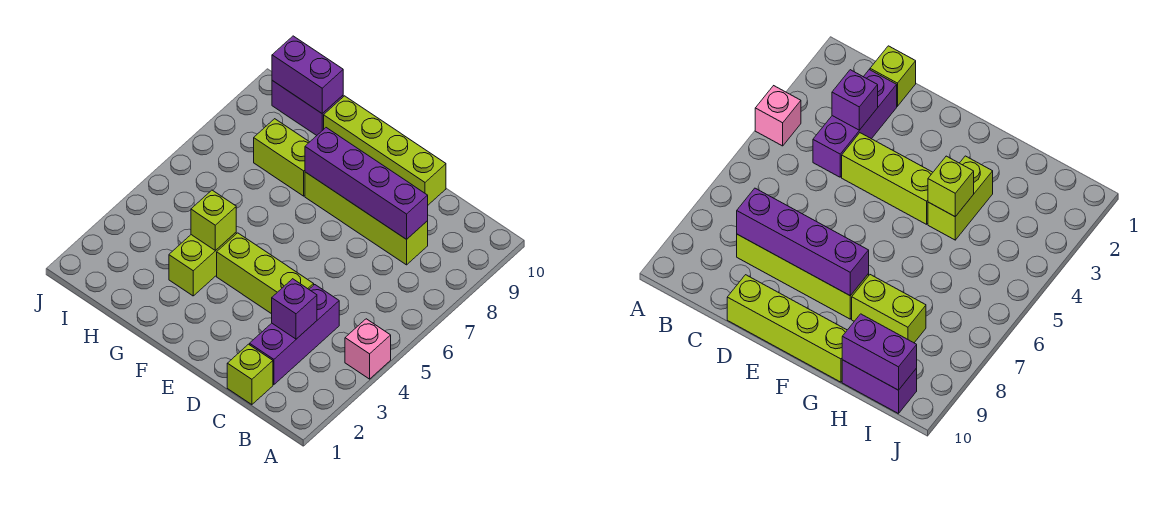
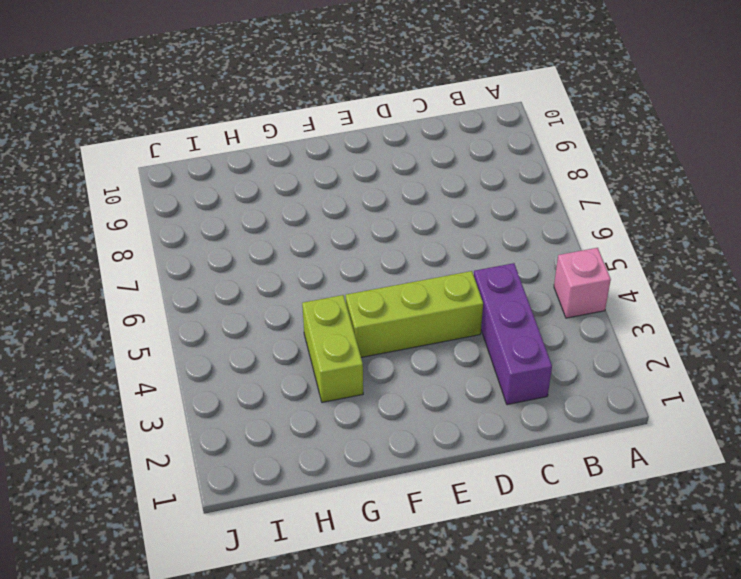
none -> lime 1x1 brick [227,344,273,405]
none -> lime 1x4 brick [305,172,428,265]
none -> lime 1x4 brick [324,96,446,205]

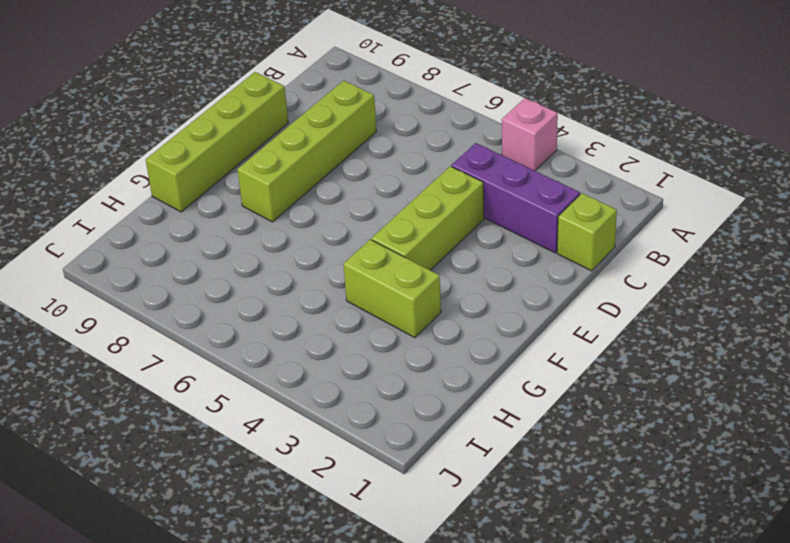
none -> lime 1x2 brick [254,119,309,196]
none -> purple 1x2 brick [272,81,343,135]
none -> purple 1x1 brick [272,279,317,339]

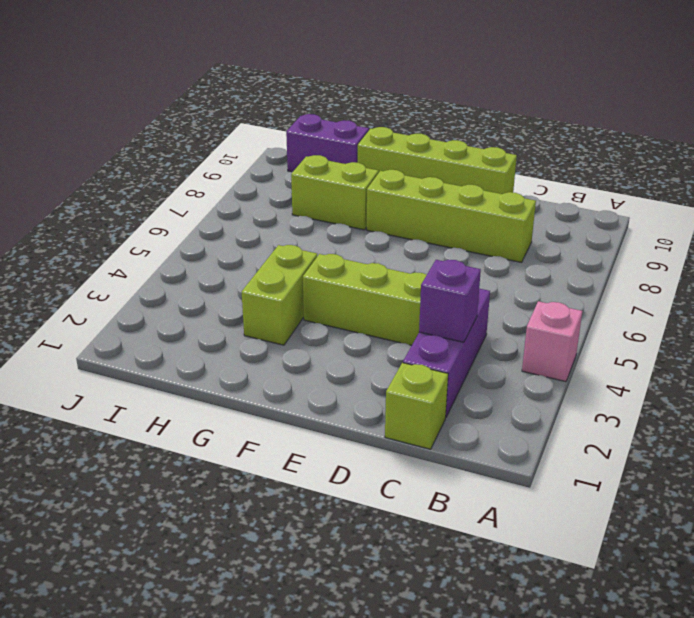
none -> purple 1x4 brick [305,128,428,239]
none -> lime 1x1 brick [191,190,236,251]
none -> purple 1x2 brick [272,36,343,114]

